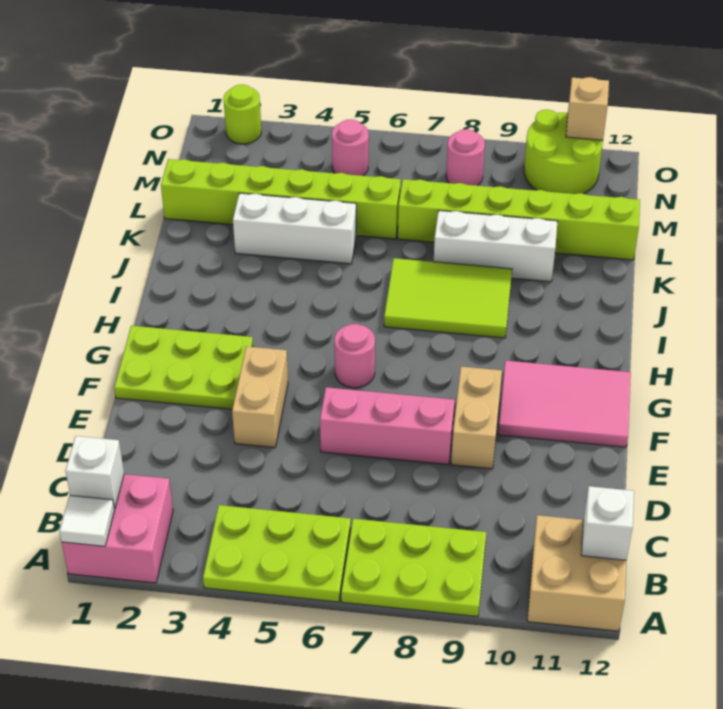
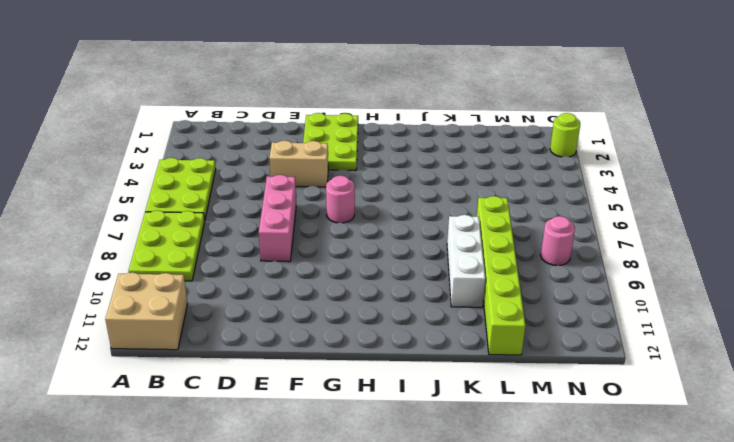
none -> pink 2x2 brick [62,474,173,583]
none -> tan 1x2 brick [451,366,502,469]
none -> pink 2x3 tile [498,361,631,447]

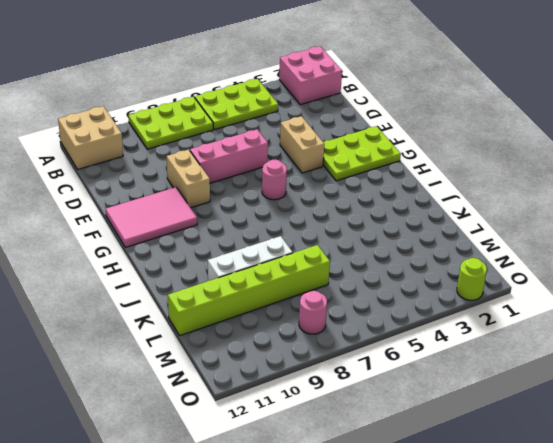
none -> lime 2x3 tile [384,258,512,338]
none -> white 1x3 brick [233,193,356,264]
none -> lime 1x6 brick [161,159,401,239]

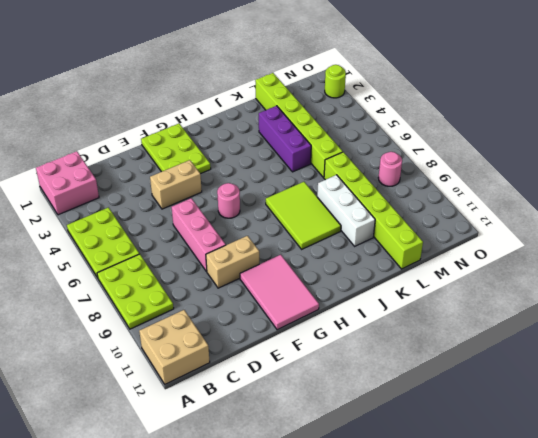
purple 1x3 brick [259,106,311,172] -> white 1x3 brick [233,193,356,264]
none -> pink 1x1 round brick [332,119,369,176]
none -> lime 2x2 round brick [524,110,603,194]
none -> white 1x1 tile [59,495,115,546]

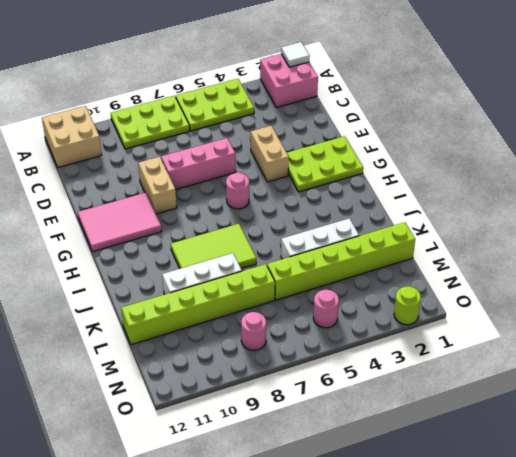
none -> lime 2x2 round brick [524,110,603,194]
none -> white 1x1 brick [65,436,124,509]
none -> white 1x1 brick [581,486,634,560]

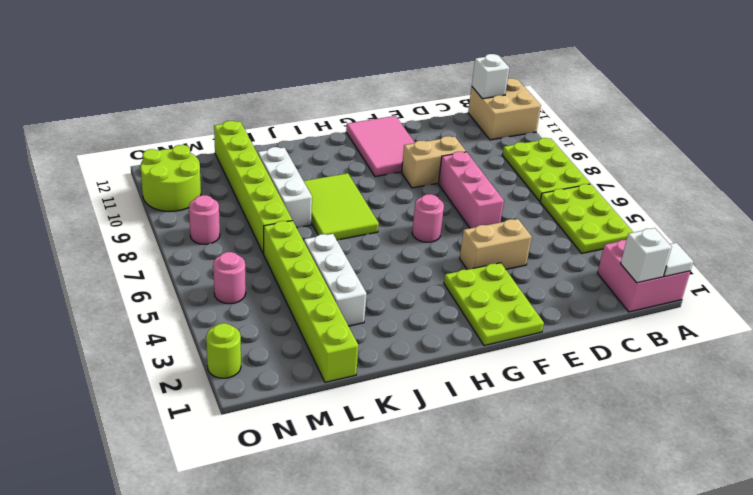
none -> tan 1x1 brick [566,77,609,140]

